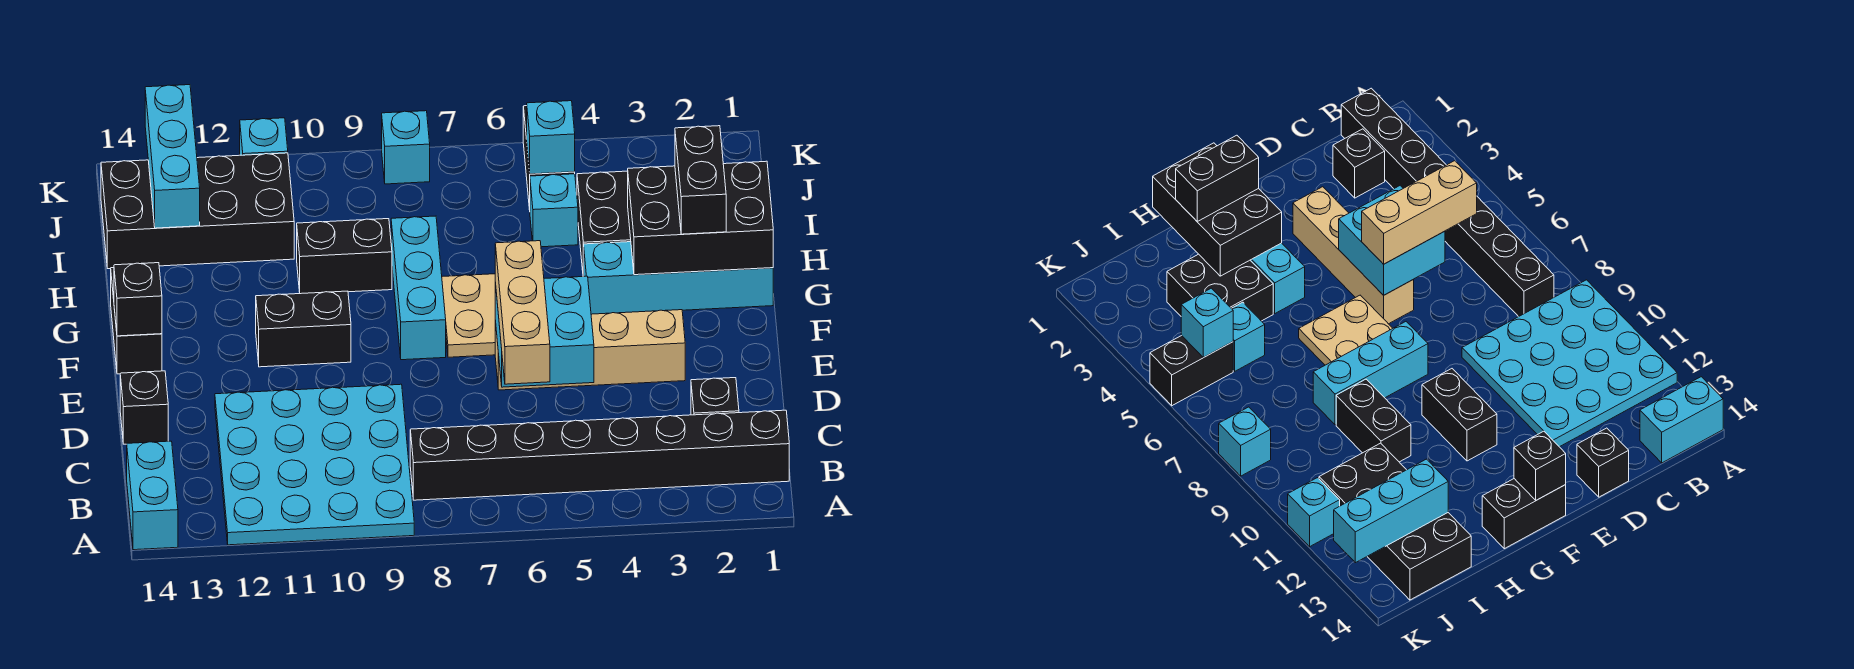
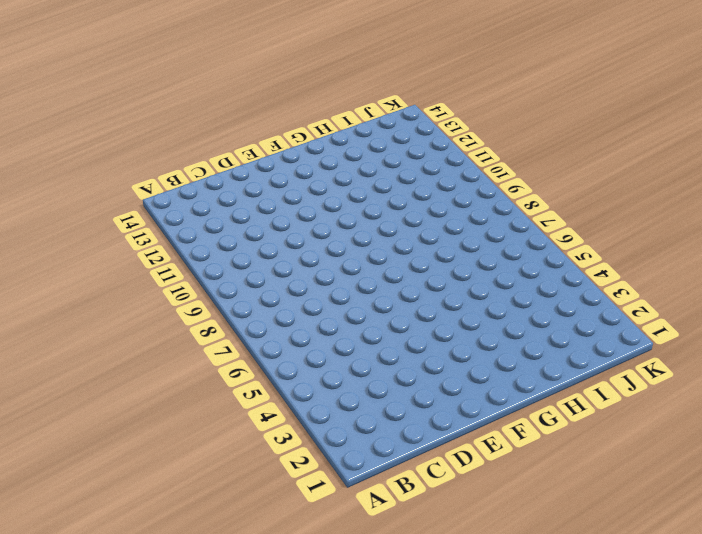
none -> cyan 4x4 plate [215,384,414,545]
none -> cyan 1x2 brick [127,441,178,550]
none -> black 1x8 brick [410,410,789,500]

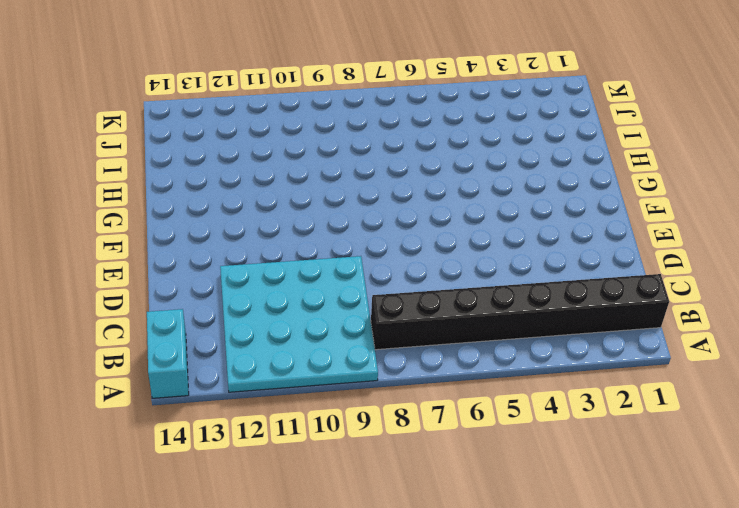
none -> black 1x1 brick [691,378,739,415]
none -> black 1x1 brick [120,371,168,444]
none -> tan 1x4 brick [495,310,685,390]

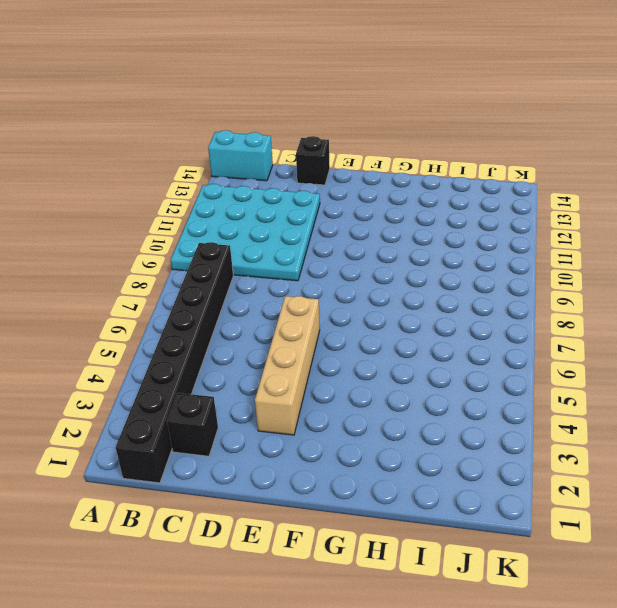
none -> tan 2x2 plate [442,274,495,357]
none -> cyan 1x3 brick [391,216,446,360]
none -> black 1x2 brick [256,291,351,367]

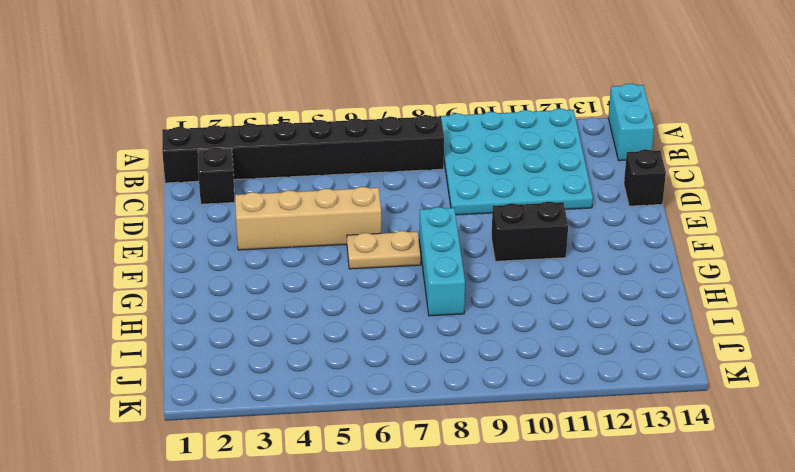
tan 1x2 plate [347,231,421,269] -> tan 2x2 plate [442,274,495,357]
none -> black 1x2 brick [111,268,162,374]
none -> cyan 1x4 brick [584,242,773,314]
none -> black 2x2 brick [577,171,631,276]

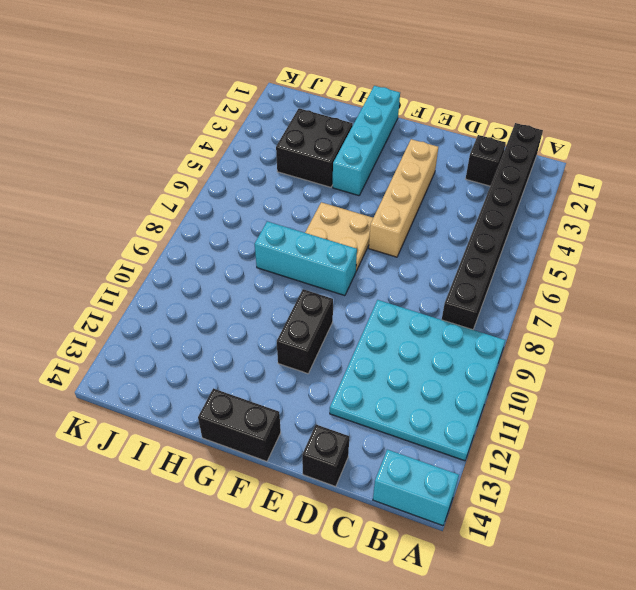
none -> black 1x2 brick [297,219,392,294]
none -> cyan 1x1 brick [530,174,578,247]
none -> black 2x4 brick [101,153,294,269]

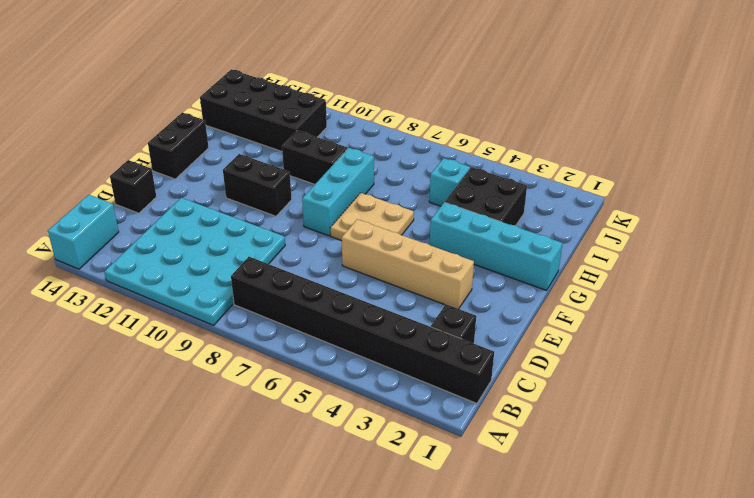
none -> black 1x2 brick [1150,336,1233,406]
none -> cyan 1x1 brick [382,111,430,184]
none -> cyan 1x1 brick [240,118,288,155]

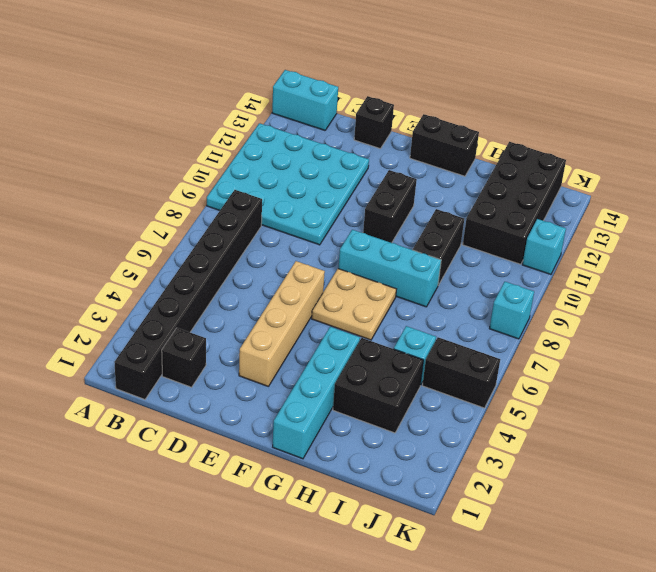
none -> cyan 2x2 brick [495,276,594,387]
none -> black 1x1 brick [114,263,162,336]
none -> black 2x3 brick [628,161,773,275]

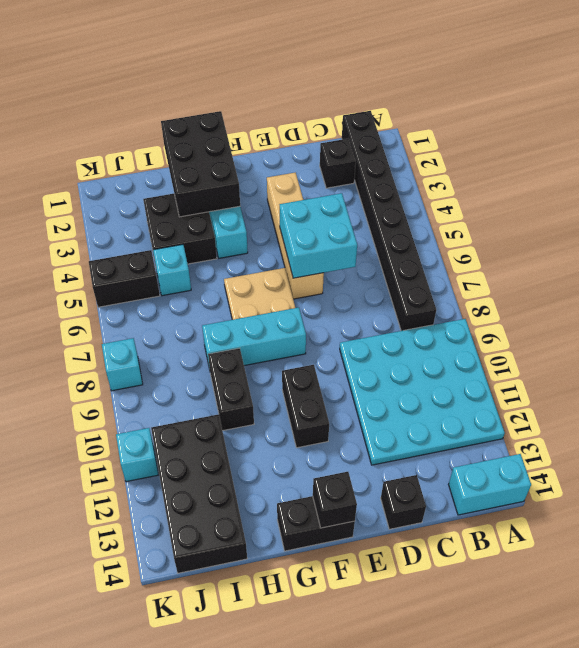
none -> cyan 1x3 brick [145,85,200,228]
none -> cyan 1x1 brick [527,101,575,174]
none -> tan 1x3 brick [495,241,550,384]

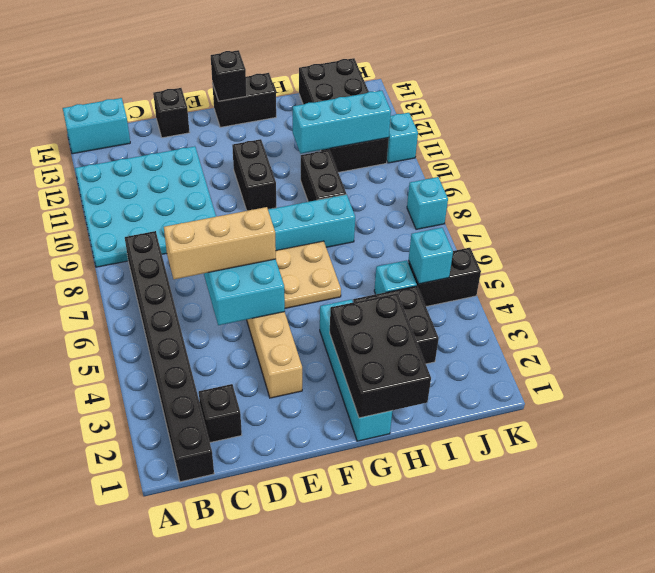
cyan 1x3 brick [293,91,391,154] -> cyan 1x3 brick moved to [145,85,200,228]
none -> black 1x2 brick [675,126,726,234]

